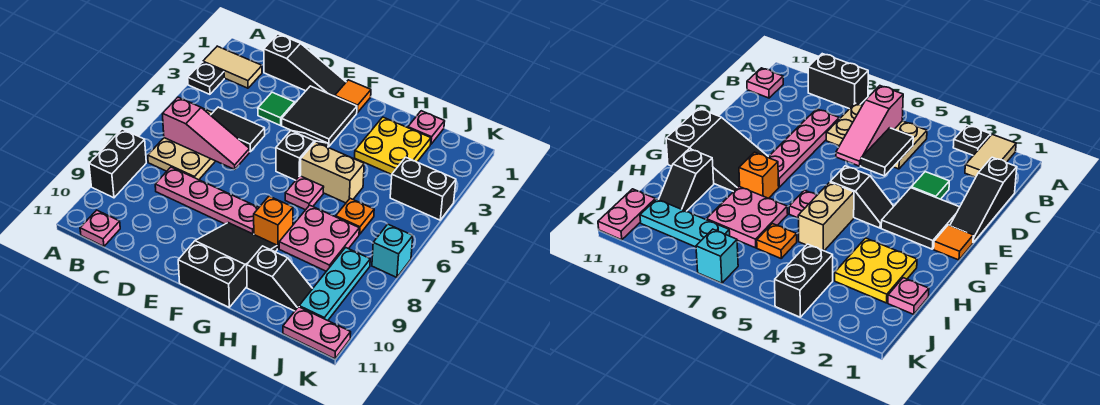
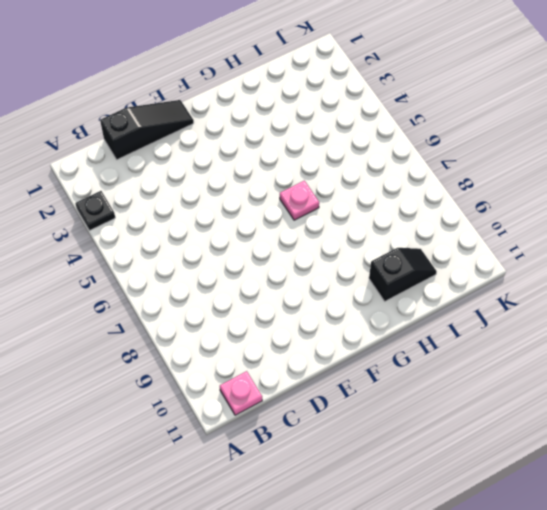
none -> tan 1x2 tile [203,46,262,88]
none -> black 1x2 brick [89,129,146,198]
none -> tan 2x3 plate [148,108,215,180]

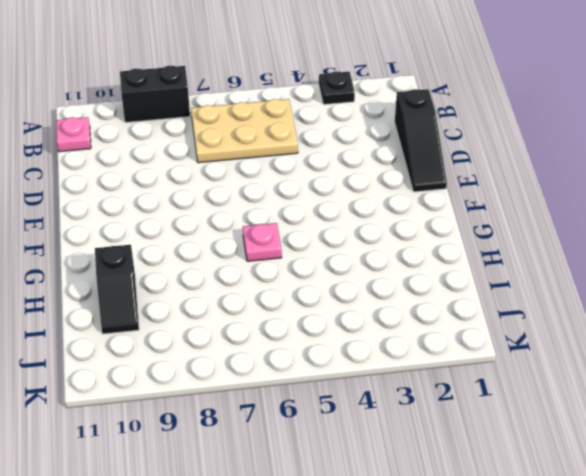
none -> tan 1x2 tile [203,46,262,88]
none -> pink 1x4 plate [155,167,259,234]
none -> green 1x1 tile [258,92,295,125]

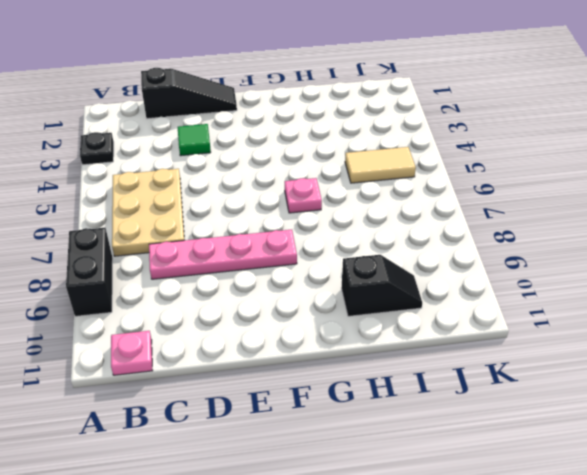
tan 1x2 tile [345,147,416,183] -> tan 1x2 tile moved to [203,46,262,88]
none -> black 2x2 tile [282,86,357,147]
none -> orange 1x1 tile [335,80,371,113]
none -> black 1x2 slope [276,131,328,180]

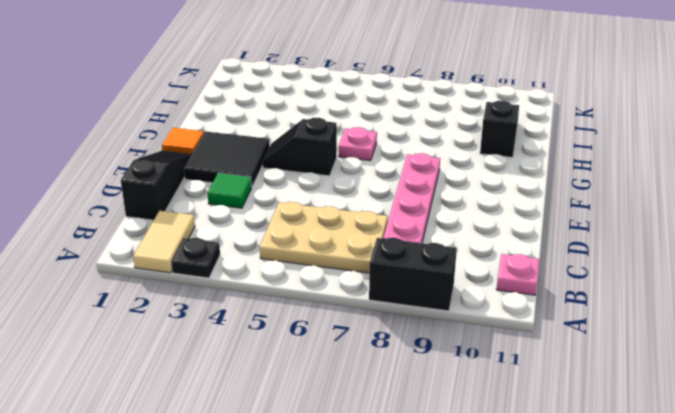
none -> black 2x3 slope [178,223,277,307]
none -> tan 1x2 brick [301,142,364,203]
none -> orange 1x1 brick [254,196,293,249]

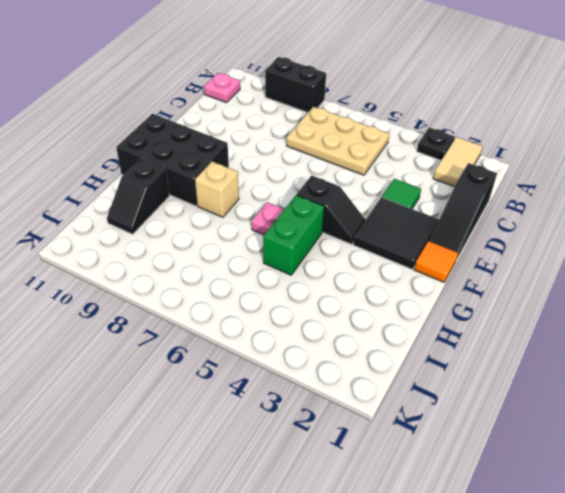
black 2x3 brick [116,114,229,206] -> black 2x3 slope [178,223,277,307]
green 1x2 brick [263,195,324,275] -> tan 1x2 brick [301,142,364,203]
tan 1x1 brick [195,162,239,217] -> orange 1x1 brick [254,196,293,249]
none -> pink 1x4 plate [155,167,259,234]
none -> yellow 2x2 plate [355,117,431,174]
none -> pink 2x2 plate [279,205,359,271]

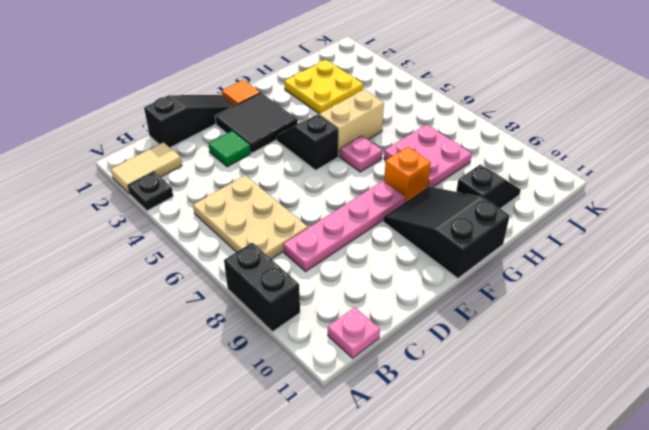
none -> pink 1x1 plate [408,111,445,144]
none -> orange 1x1 plate [336,198,374,234]
none -> black 1x2 brick [390,157,456,220]

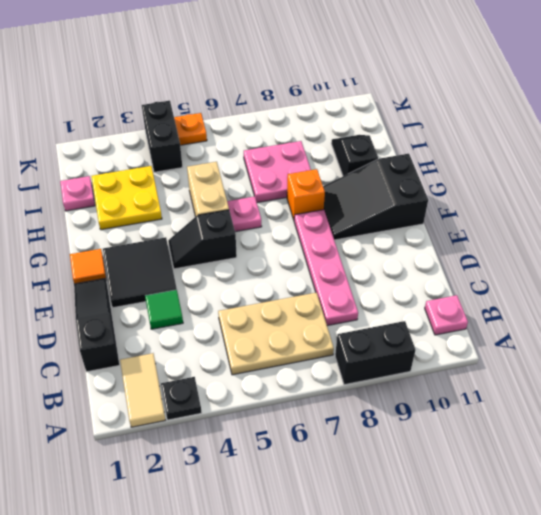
orange 1x1 plate [174,113,207,145] -> orange 1x1 plate moved to [336,198,374,234]
none -> cyan 1x3 plate [299,248,370,321]
none -> pink 1x2 plate [283,307,351,359]
none -> cyan 1x1 brick [372,224,413,277]

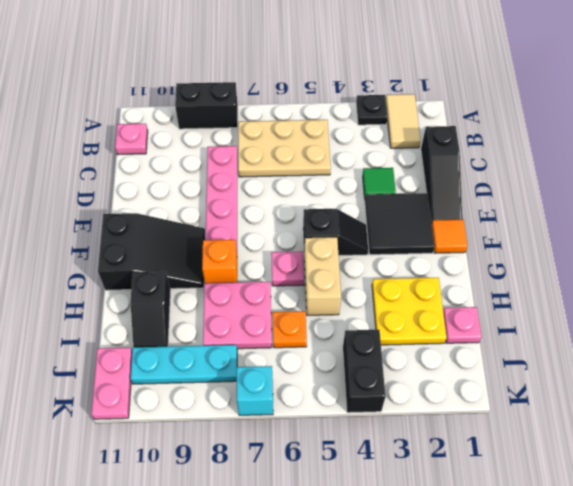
none -> pink 1x3 slope [163,97,250,170]
none -> black 1x2 tile [211,107,265,152]

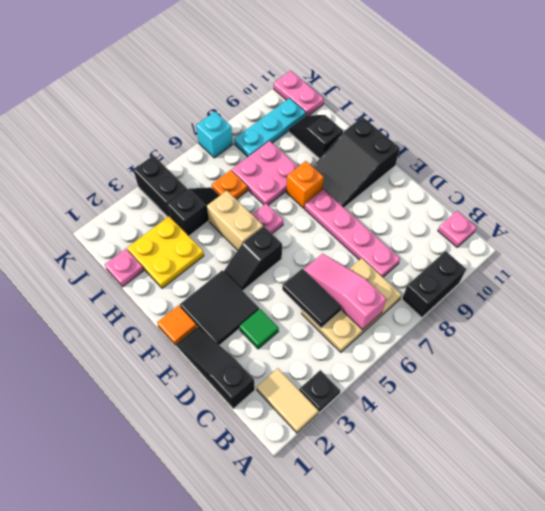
black 1x2 slope [168,187,219,236] -> none

